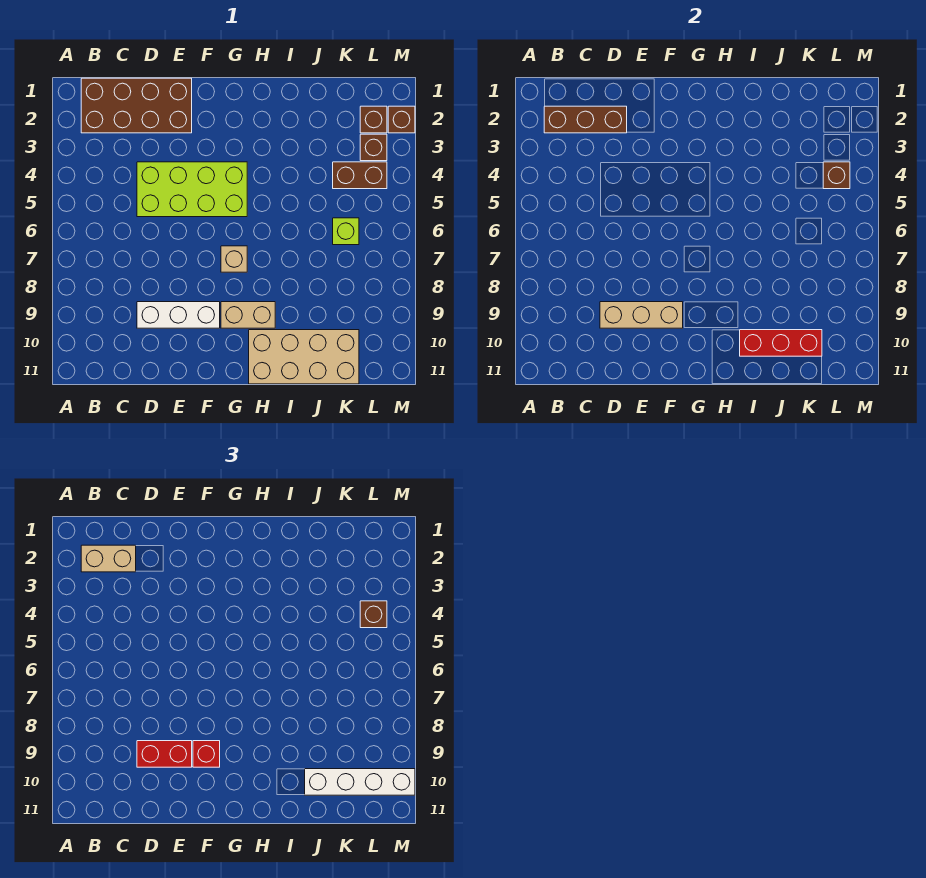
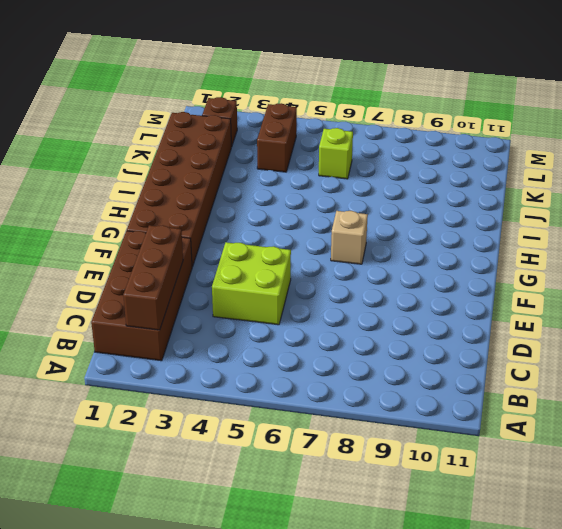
lime 2x2 brick [212,242,291,325] -> lime 2x4 brick [137,162,247,217]
brown 2x6 brick [127,112,231,267] -> none
none -> white 1x3 brick [137,302,220,328]
none -> tan 1x2 brick [221,302,275,328]
none -> tan 2x4 brick [249,330,359,384]

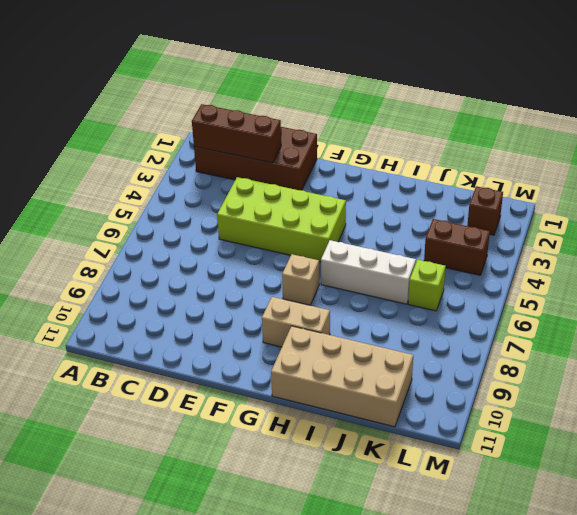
white 1x3 brick [321,240,416,304] -> white 1x3 brick moved to [137,302,220,328]
none -> brown 1x1 brick [360,134,387,161]
none -> brown 1x1 brick [388,106,415,133]
none -> tan 1x3 brick [600,302,683,328]

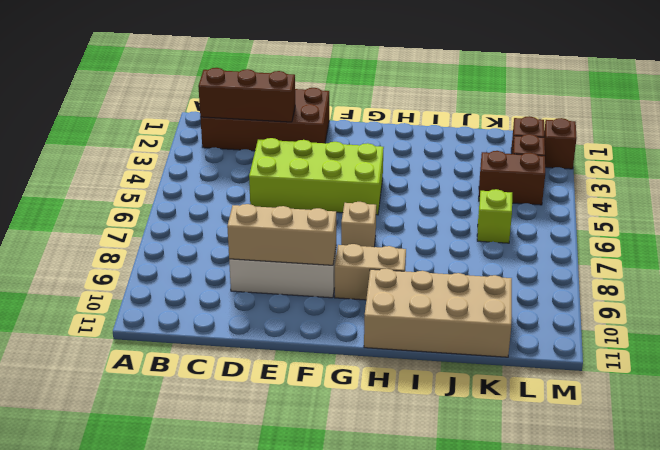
none -> red 1x3 brick [740,330,822,356]
none -> brown 1x1 brick [823,162,850,189]
none -> tan 1x2 brick [81,545,136,572]

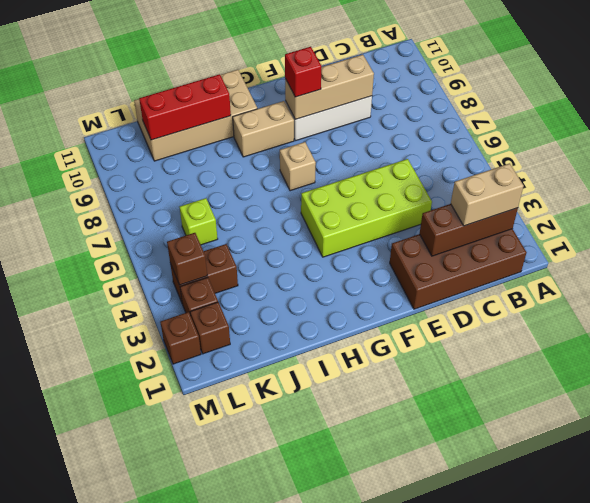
none -> red 1x2 brick [137,741,192,767]
none -> white 1x4 brick [305,769,415,795]
none -> brown 1x1 brick [360,601,387,628]

